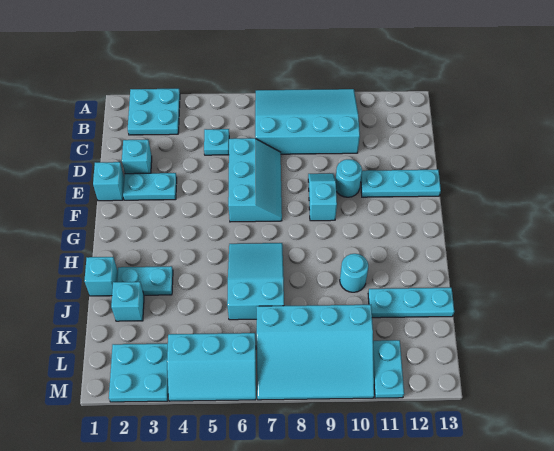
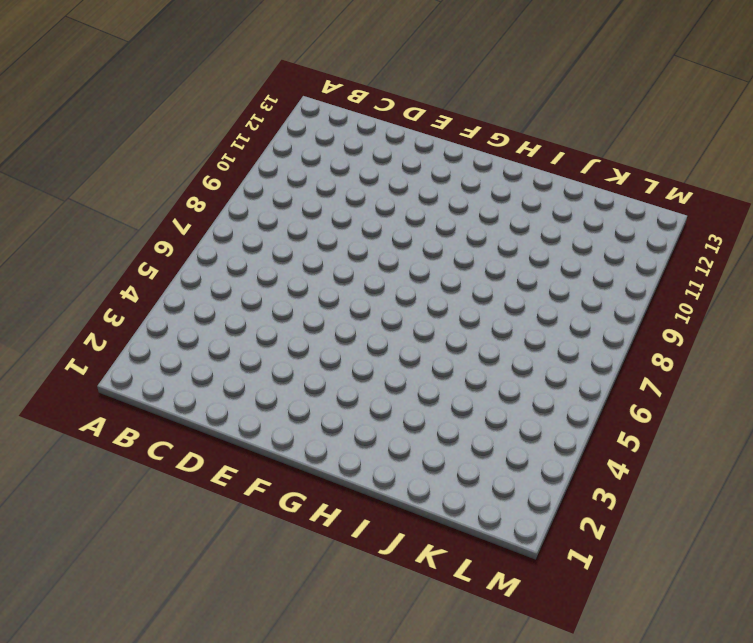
none -> cyan 2x2 plate [128,89,180,135]
none -> cyan 3x4 slope [255,89,360,154]
none -> cyan 1x1 plate [204,129,229,155]

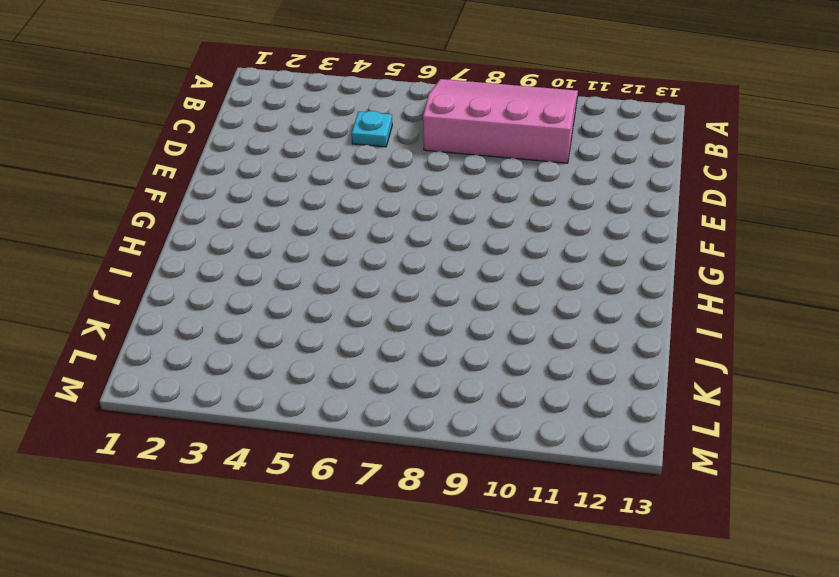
pink 3x4 slope [423,79,578,163] -> cyan 3x4 slope [255,89,360,154]
none -> cyan 2x2 plate [128,89,180,135]
none -> cyan 1x1 brick [122,140,152,174]
none -> cyan 2x3 slope [228,138,282,222]

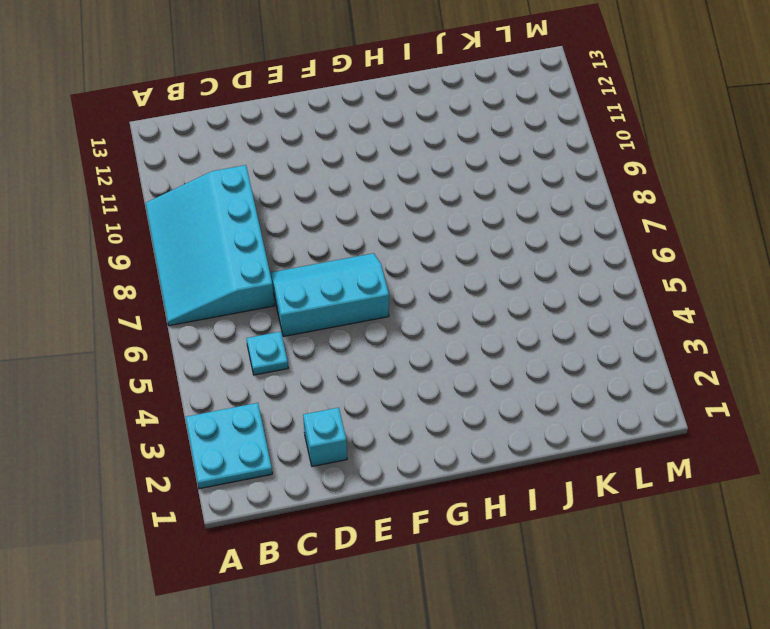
none -> cyan 1x1 brick [93,162,124,201]
none -> cyan 1x2 plate [123,173,177,200]
none -> cyan 1x2 slope [308,173,337,221]

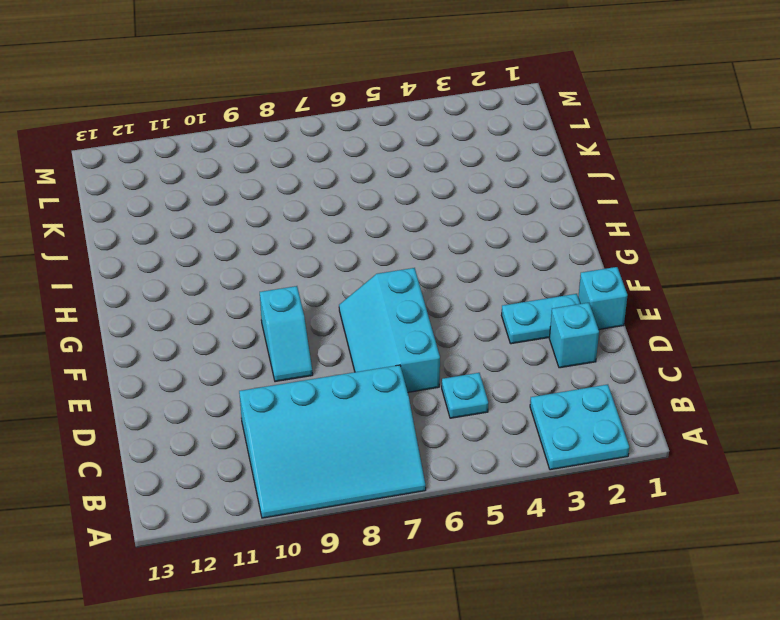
none -> cyan 1x1 round brick [335,159,362,197]
none -> cyan 1x3 plate [361,170,441,197]
none -> cyan 2x3 slope [227,243,284,320]

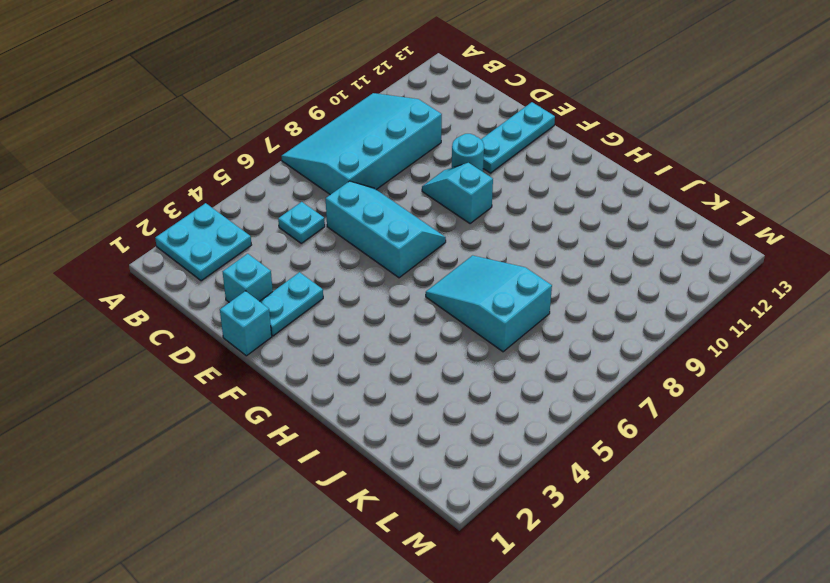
none -> cyan 1x1 brick [84,257,118,296]
none -> cyan 1x2 plate [117,266,173,295]
none -> cyan 1x1 round brick [340,254,368,292]

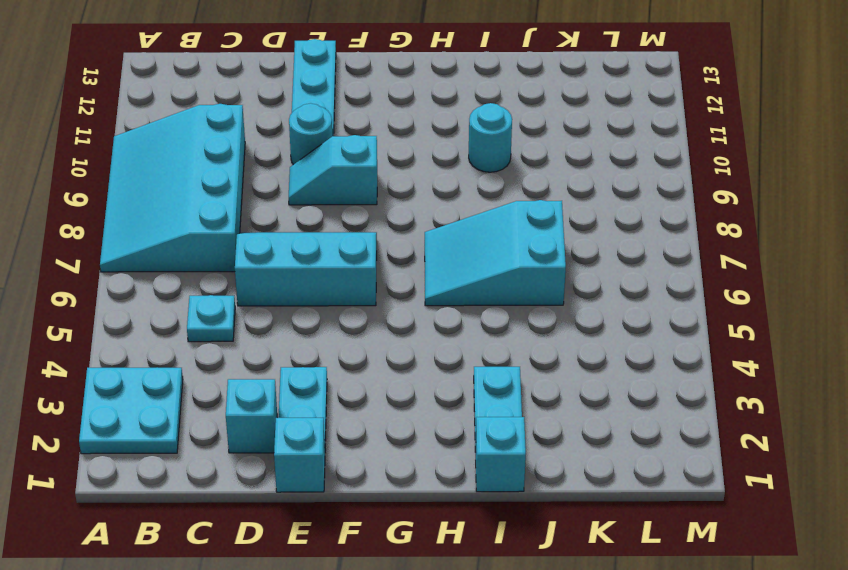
none -> cyan 1x1 brick [111,282,144,321]
none -> cyan 1x3 plate [368,288,454,318]
none -> cyan 3x4 slope [256,305,374,400]

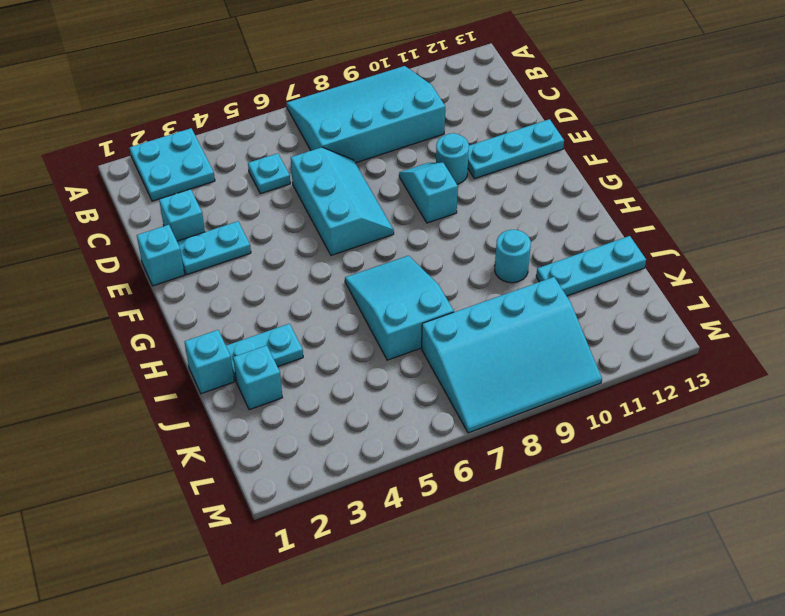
none -> cyan 2x2 plate [109,344,168,402]
none -> cyan 2x3 slope [167,333,256,401]
none -> cyan 1x2 plate [373,340,404,398]

